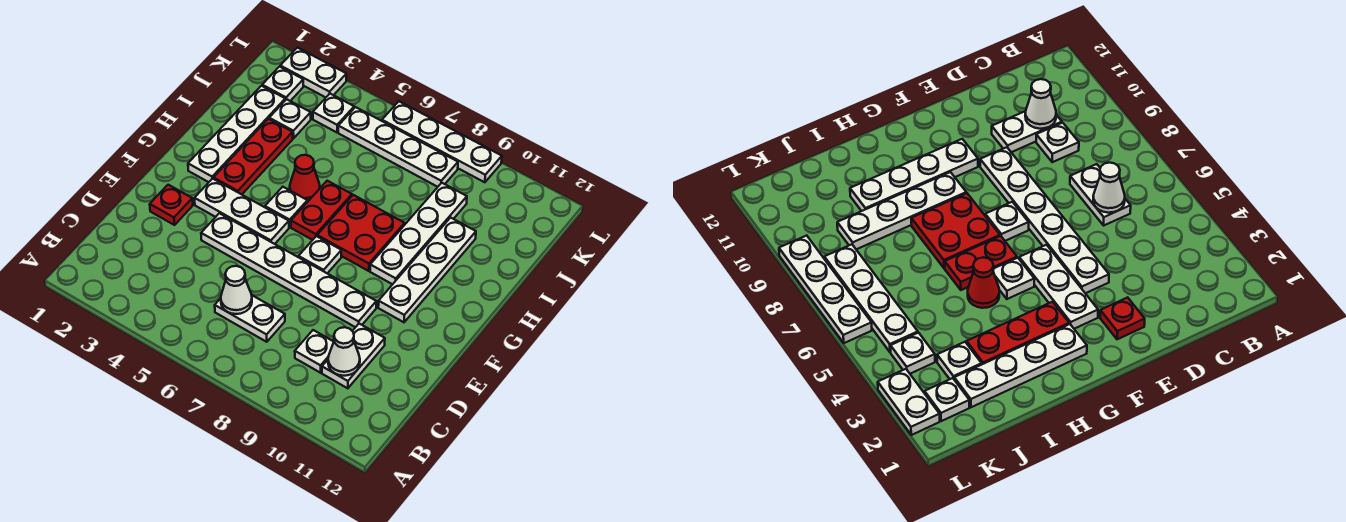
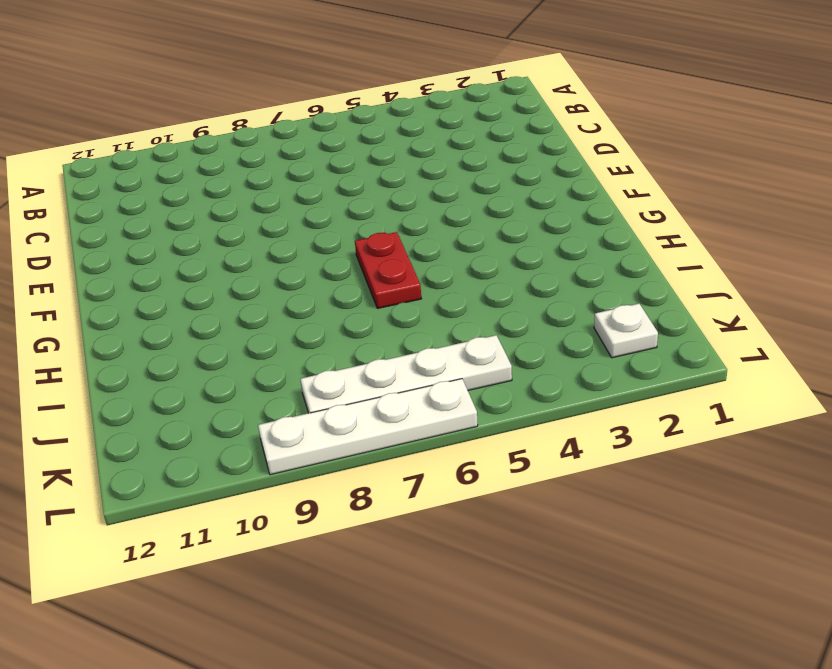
none -> white 1x2 plate [215,295,285,342]
none -> white 1x1 plate [295,330,334,373]
none -> white 1x2 plate [322,324,385,388]

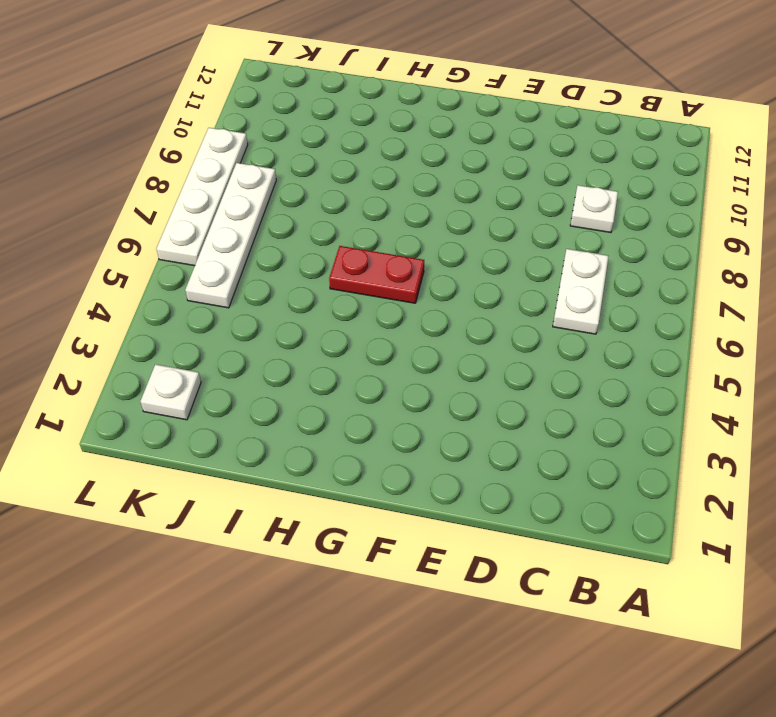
none -> white 1x2 plate [322,324,385,388]
none -> red 1x1 plate [150,185,193,225]
none -> white 1x6 plate [201,213,376,327]

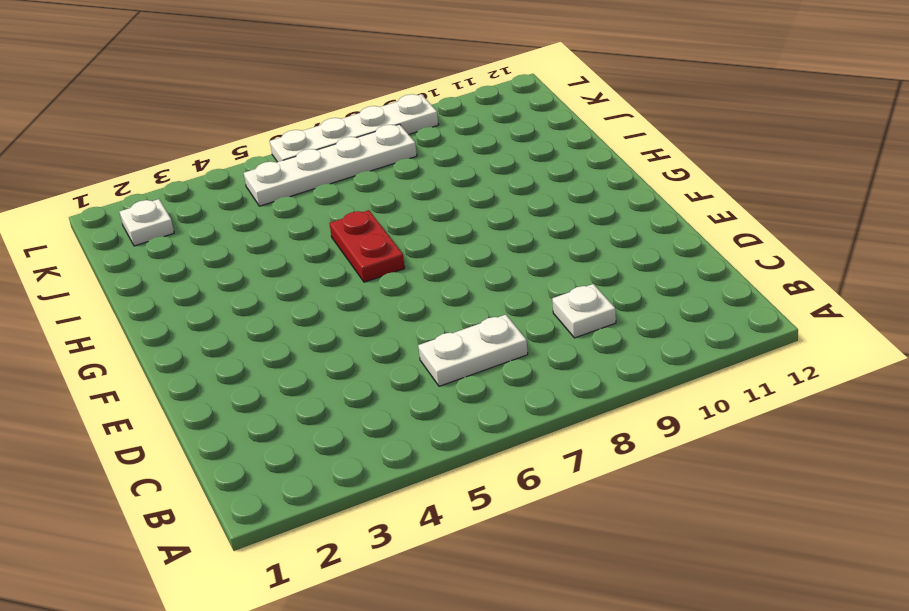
none -> white 1x2 plate [322,324,385,388]
none -> red 1x1 plate [150,185,193,225]
none -> white 1x6 plate [201,213,376,327]

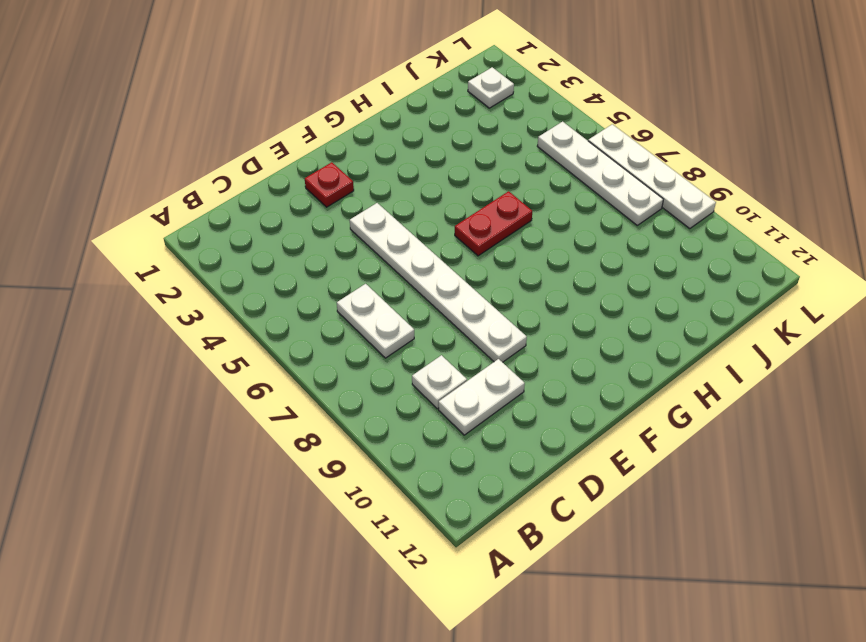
none -> white 1x3 plate [195,178,289,244]
none -> white 1x1 plate [299,236,341,273]
none -> white 1x4 plate [378,218,476,322]

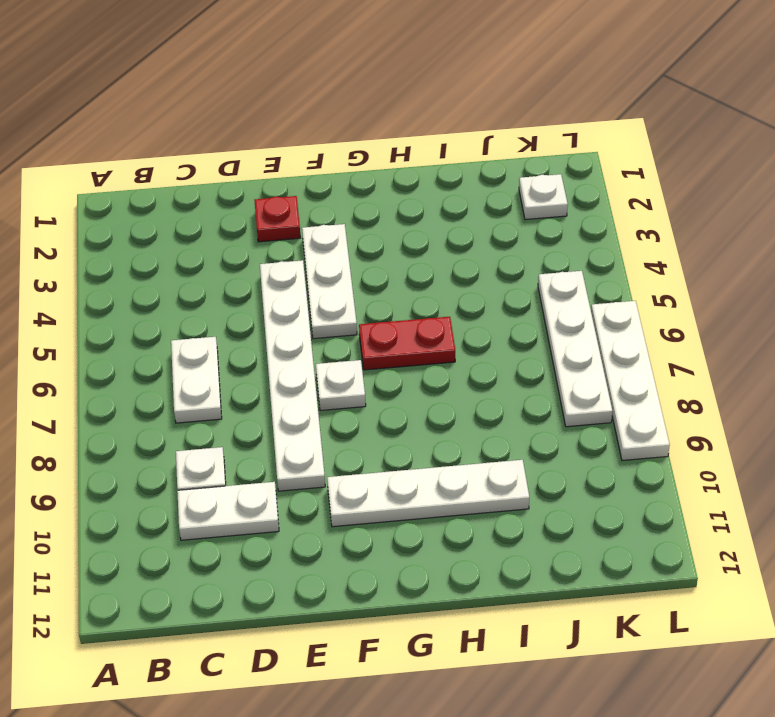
none -> white 1x4 plate [188,86,285,182]
none -> red 1x3 plate [214,119,293,194]
none -> white 1x1 plate [265,187,307,227]

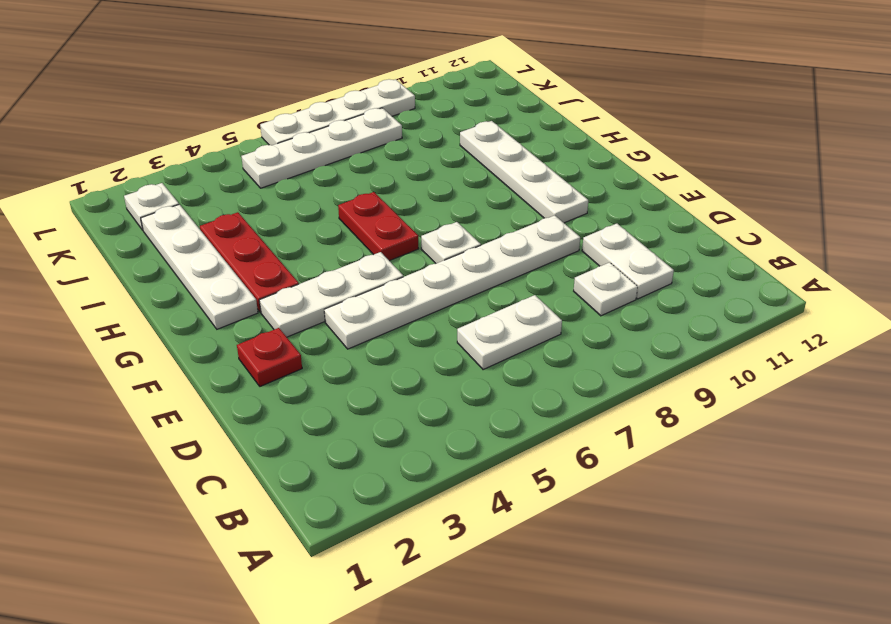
none -> white 1x1 plate [265,187,307,227]
none -> red 2x2 plate [317,195,405,271]
none -> white 1x4 plate [370,183,467,284]

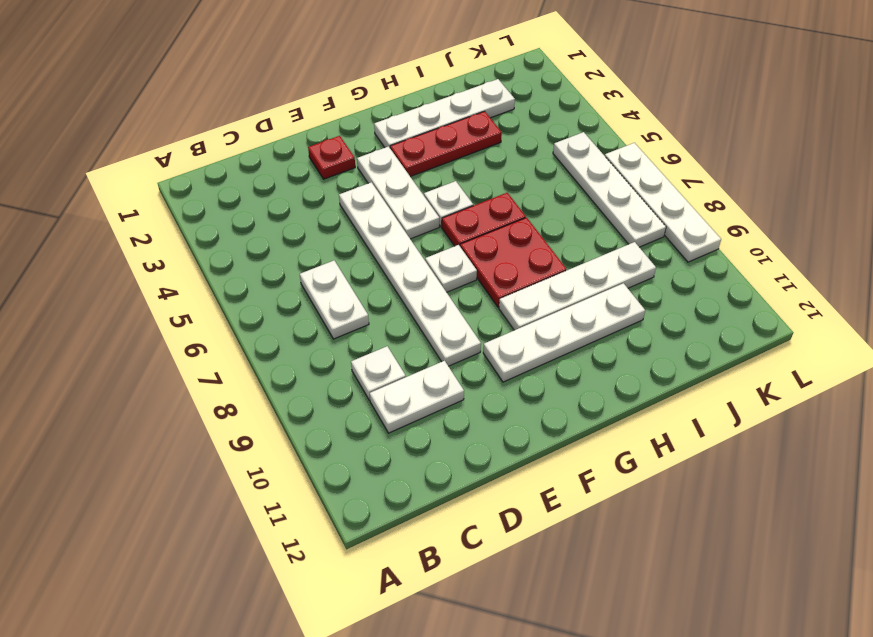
none -> red 1x1 cone [290,155,320,202]
none -> white 1x1 plate [269,99,311,138]
none -> white 1x1 plate [262,67,303,101]

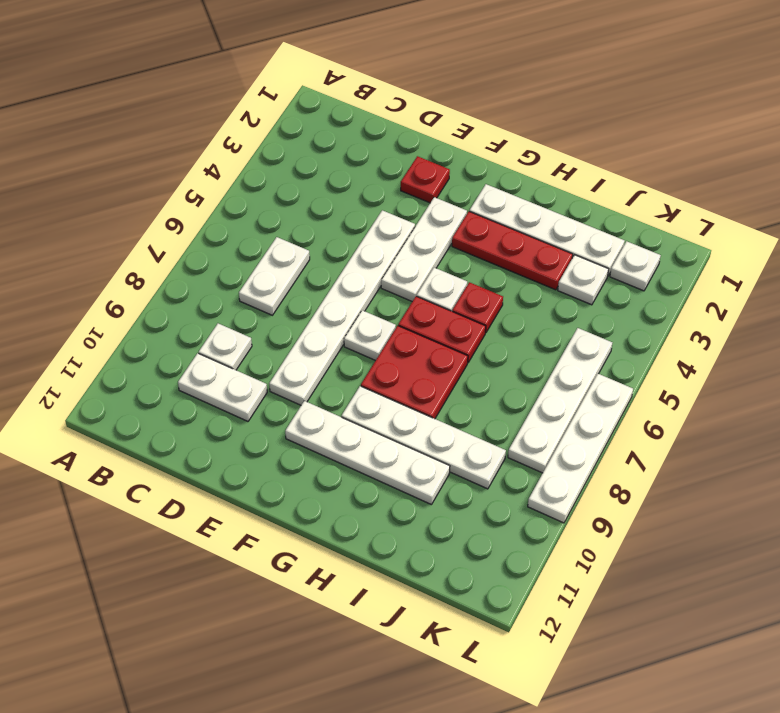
red 1x1 plate [452,282,503,333] -> red 1x1 cone [290,155,320,202]
none -> white 1x1 plate [313,94,354,132]
none -> white 1x2 plate [280,48,346,97]
none -> white 1x1 cone [221,266,252,314]

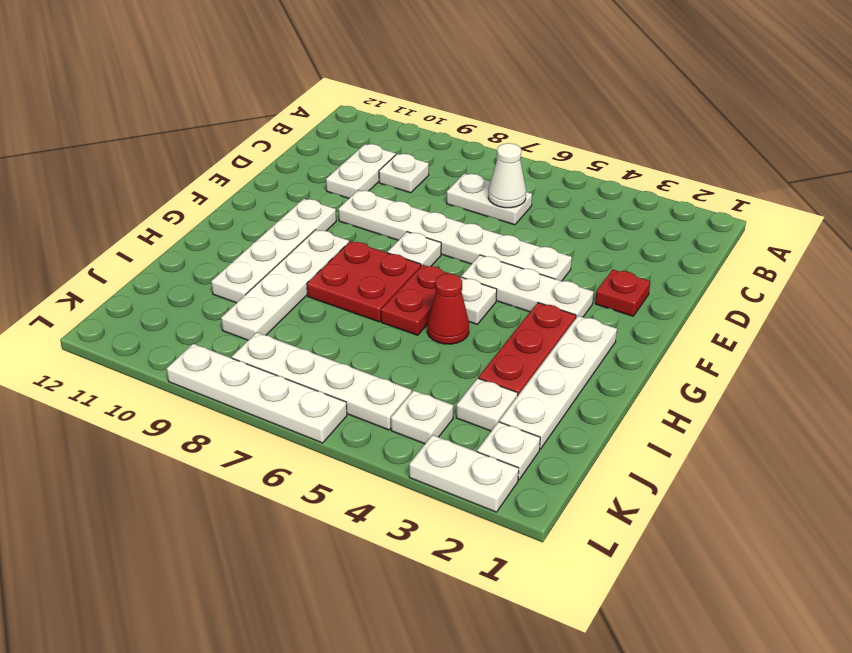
none -> white 1x1 cone [328,327,360,376]

